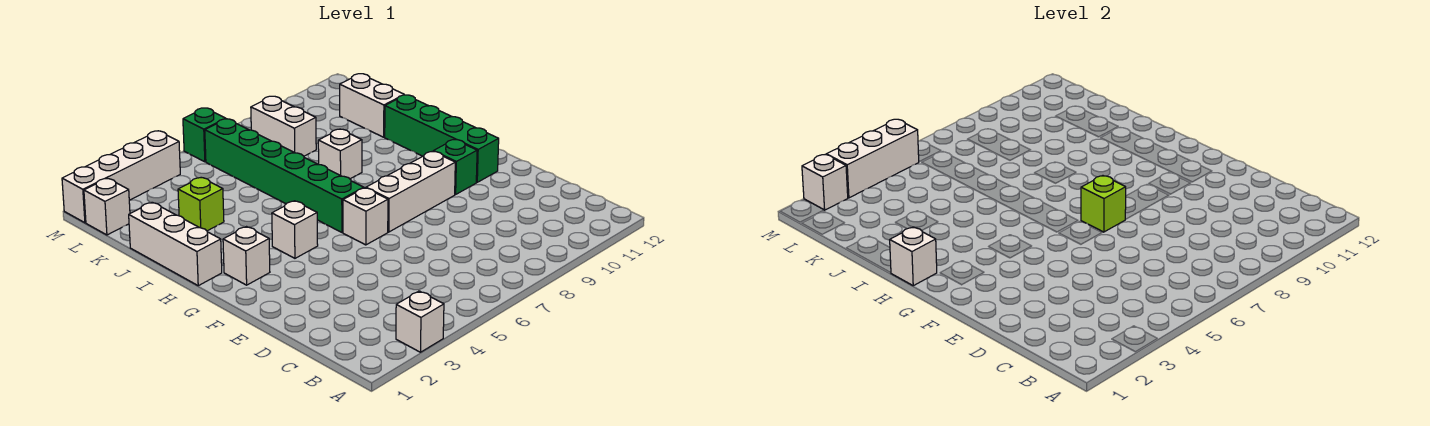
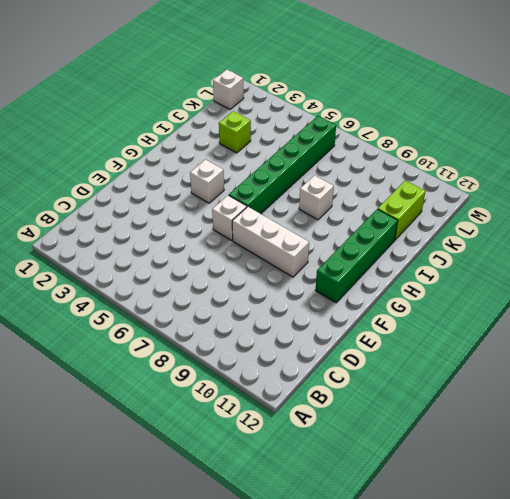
lime 1x2 brick [378,181,426,240] -> white 1x2 brick [340,74,404,137]
none -> white 1x1 brick [396,291,444,352]
none -> green 1x1 brick [433,140,477,194]
none -> white 1x1 brick [223,227,270,285]

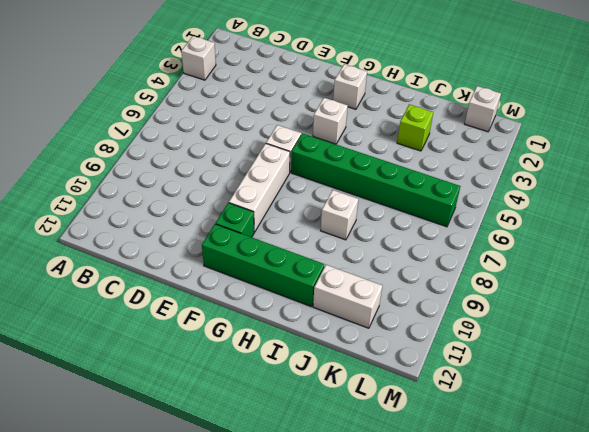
none -> white 1x3 brick [129,202,222,286]
none -> white 1x2 brick [251,96,316,156]
none -> white 1x4 brick [62,131,180,223]

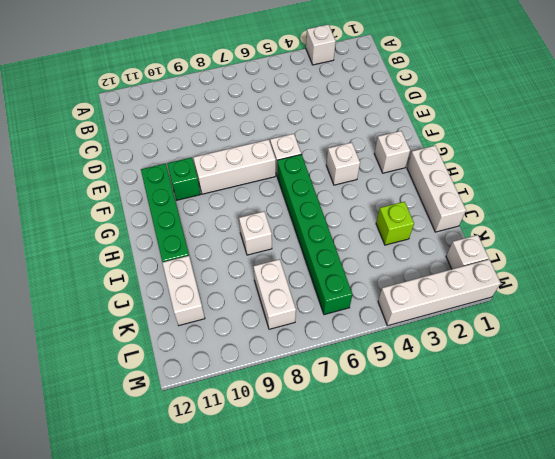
none -> green 1x1 brick [183,108,226,162]
none -> lime 1x1 brick [1081,176,1126,232]
none -> white 1x1 brick [890,227,937,286]

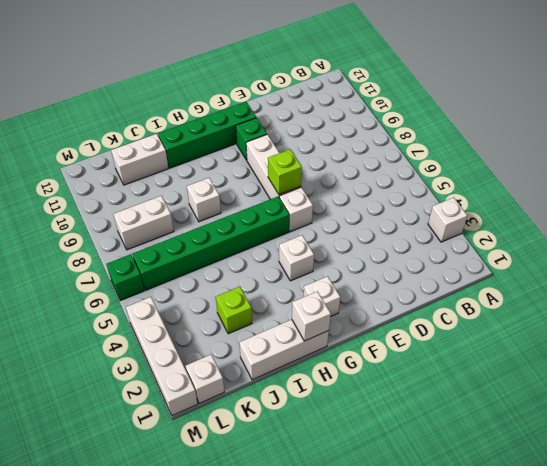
none -> white 1x1 brick [802,155,848,210]
none -> white 1x3 brick [826,119,919,198]

